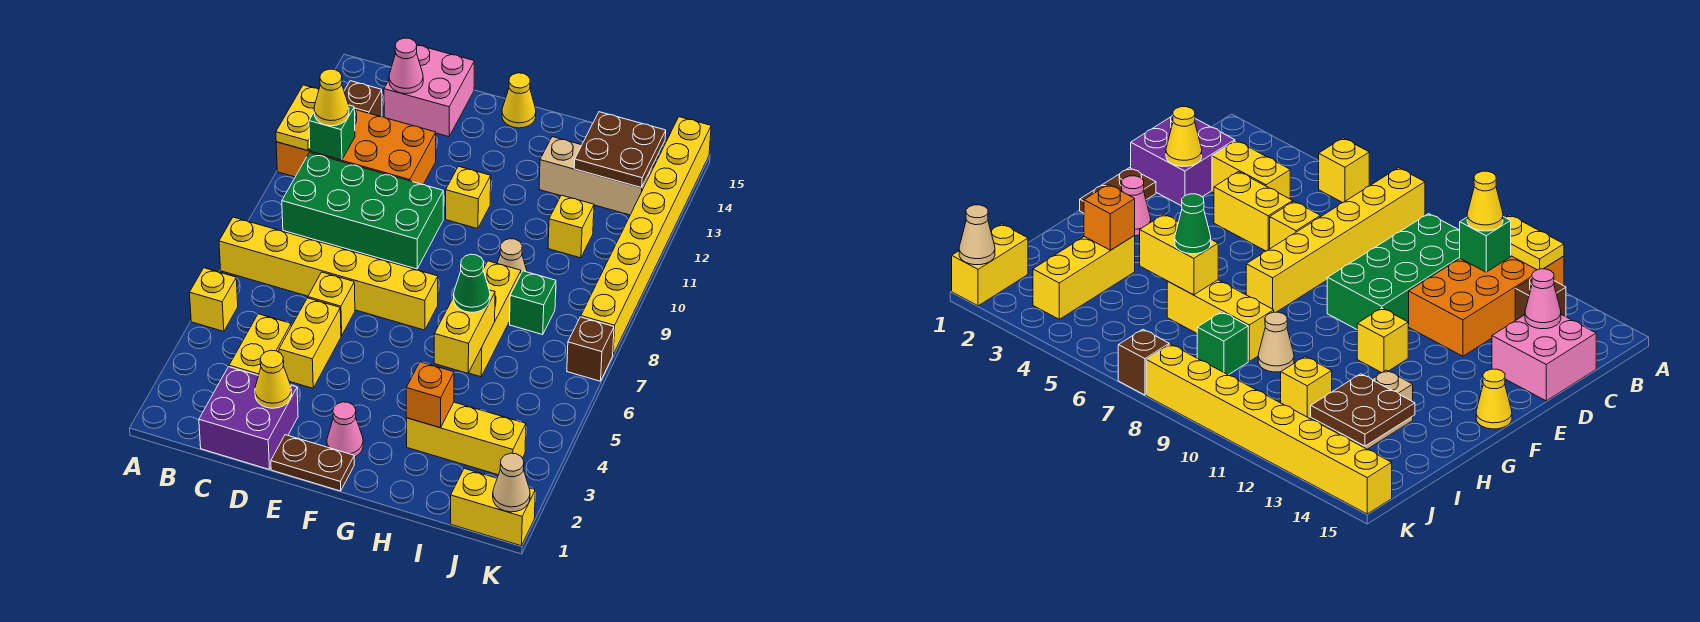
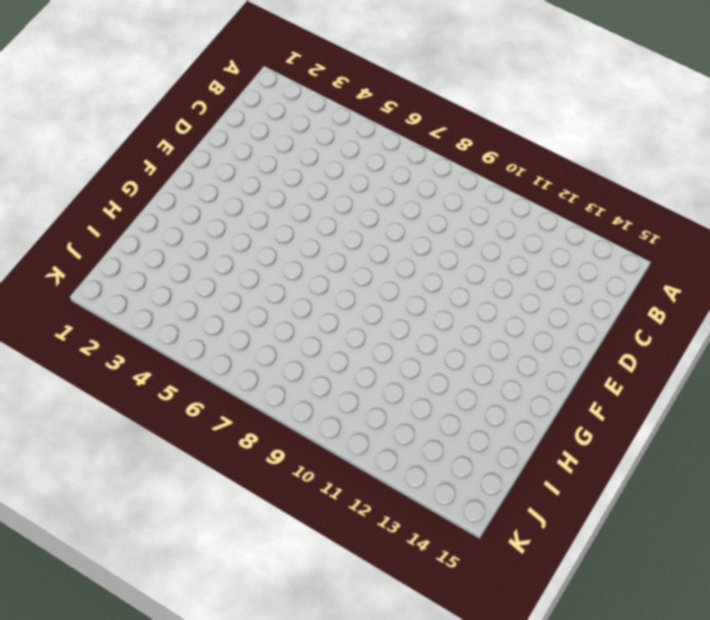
none -> yellow 1x1 brick [190,268,238,331]
none -> yellow 1x6 brick [219,217,438,330]
none -> orange 2x4 brick [276,109,436,185]
none -> green 2x4 brick [282,153,443,269]

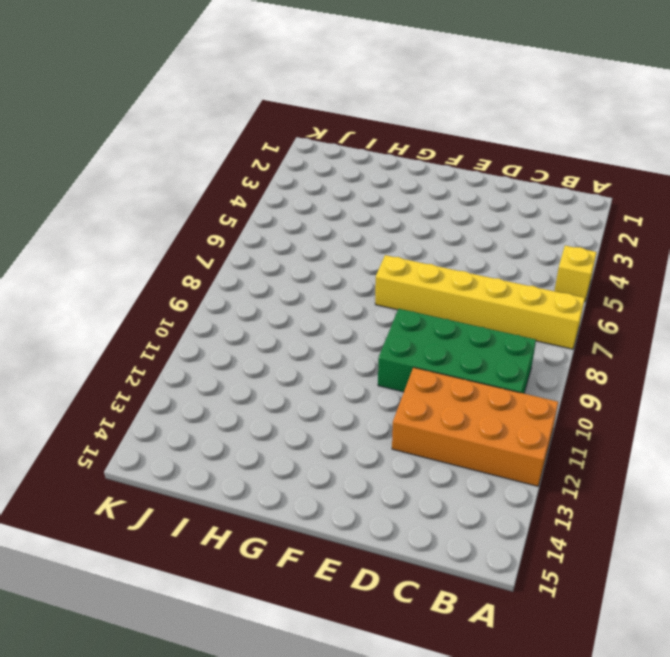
none -> brown 1x1 brick [344,81,382,117]
none -> purple 2x2 brick [199,367,298,469]
none -> yellow 1x2 brick [229,314,291,375]
none -> pink 2x2 brick [384,45,474,137]

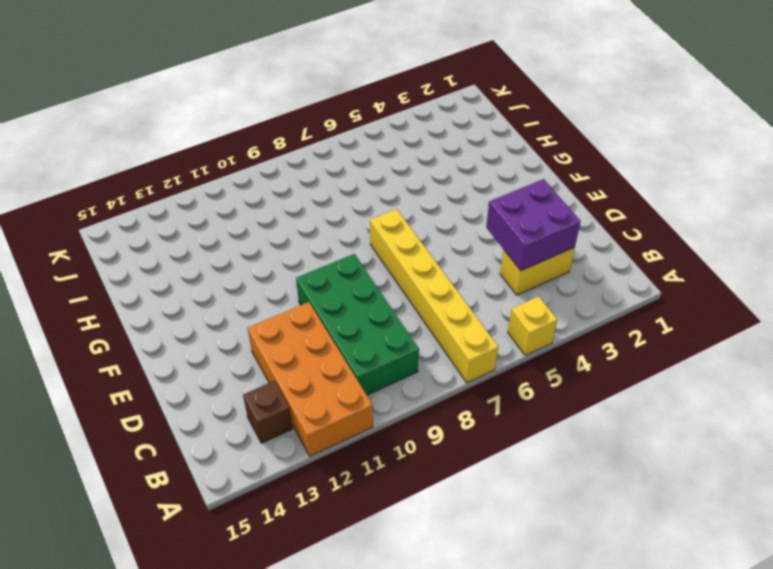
purple 2x2 brick [486,179,581,271] -> purple 2x2 brick moved to [199,367,298,469]
none -> pink 2x2 brick [384,45,474,137]
none -> yellow 1x2 brick [279,298,341,388]
none -> yellow 1x1 brick [308,272,355,336]
none -> brown 1x2 plate [271,435,354,491]

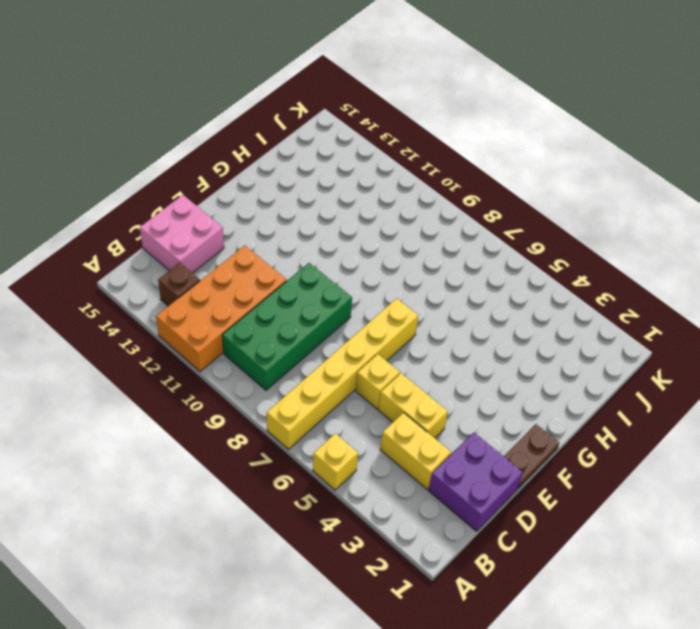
none -> pink 1x1 cone [327,402,363,457]
none -> yellow 1x1 brick [446,166,491,229]
none -> yellow 1x1 cone [502,73,536,128]
none -> yellow 1x3 brick [406,402,526,475]

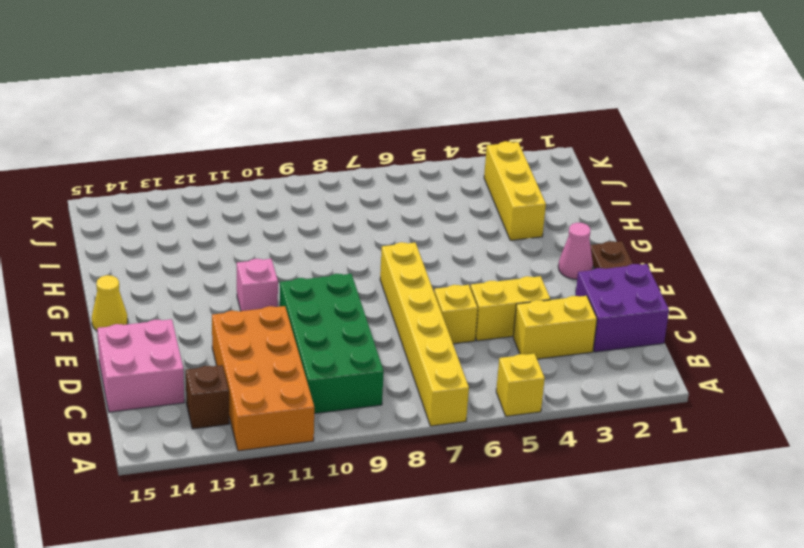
pink 1x1 brick [237,259,278,311] -> yellow 1x1 brick [446,166,491,229]
none -> yellow 1x3 brick [469,261,521,377]
none -> tan 1x1 cone [497,239,527,273]
none -> tan 1x3 brick [539,137,653,215]
none -> green 1x1 brick [510,271,556,335]

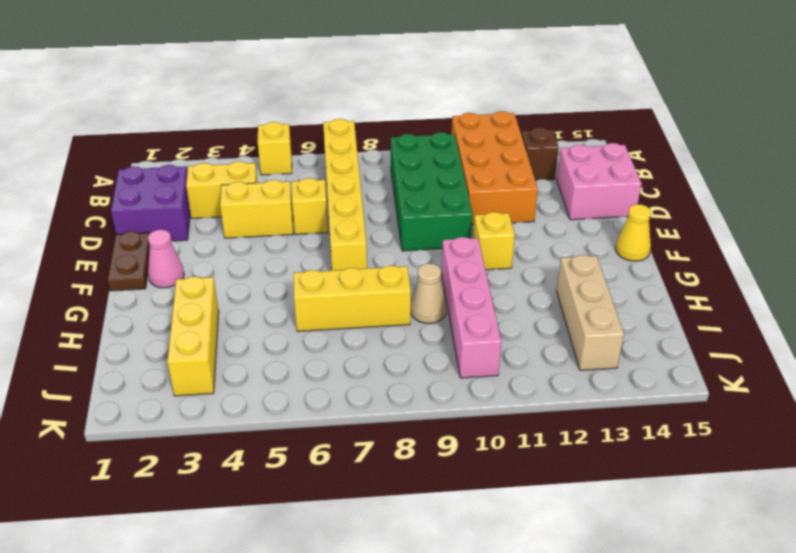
pink 1x4 brick [442,237,501,378] -> none
none -> green 1x1 brick [510,271,556,335]
none -> yellow 1x1 brick [548,195,594,258]
none -> yellow 1x2 brick [450,468,535,546]
none -> brown 1x1 brick [567,317,614,381]

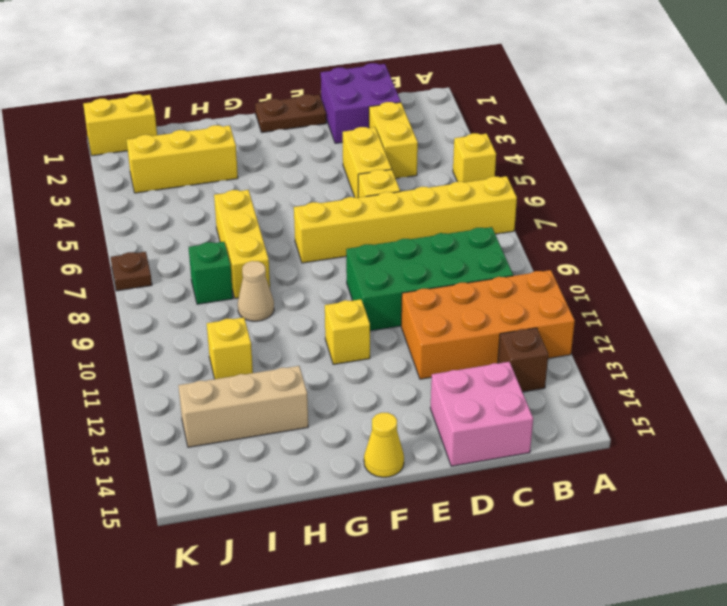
brown 1x1 plate [111,252,152,291] -> brown 1x1 brick [567,317,614,381]
none -> pink 1x1 cone [327,402,363,457]
none -> yellow 1x8 brick [581,117,711,354]
none -> yellow 1x2 plate [276,85,319,151]
none -> green 1x1 brick [309,105,355,160]

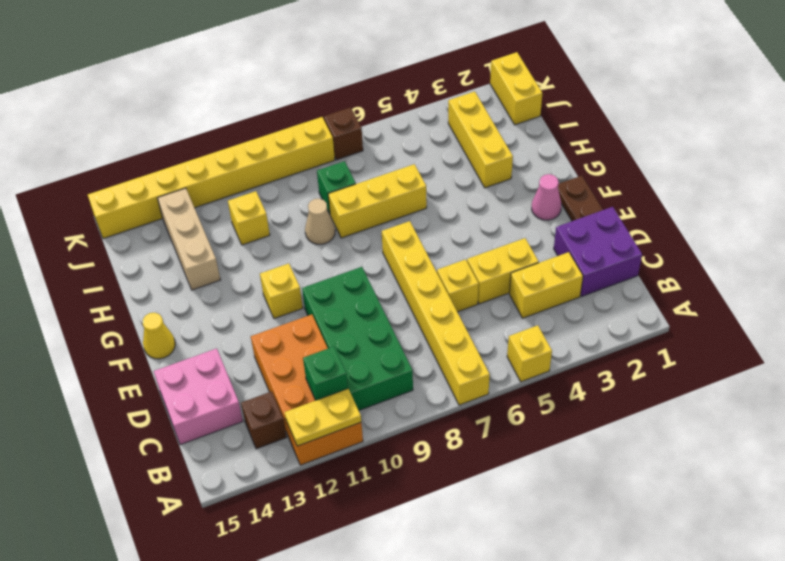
none -> pink 1x1 cone [389,38,423,94]
none -> yellow 1x1 cone [255,350,292,408]
none -> orange 1x1 brick [406,362,454,428]
none -> yellow 1x2 brick [434,290,495,373]

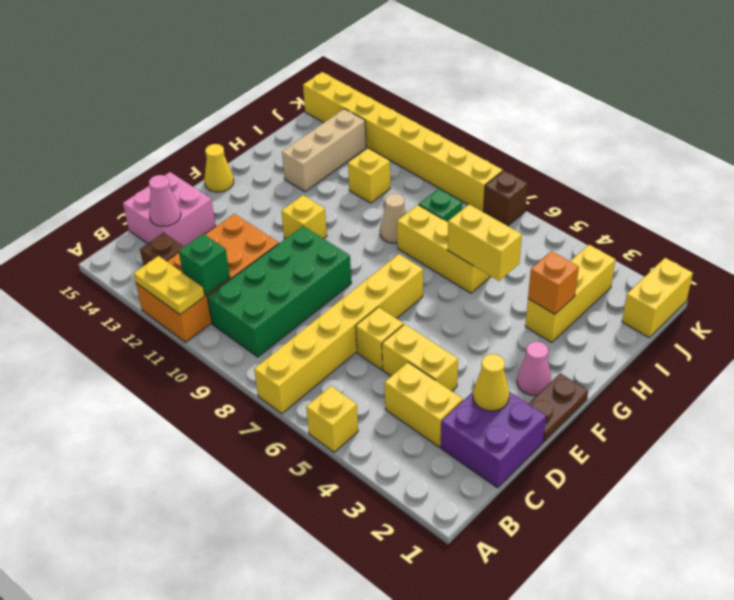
none -> brown 2x2 plate [574,112,666,188]
none -> tan 1x1 cone [493,453,530,512]
none -> yellow 1x1 cone [314,69,349,126]
none -> green 1x1 cone [454,254,490,312]

